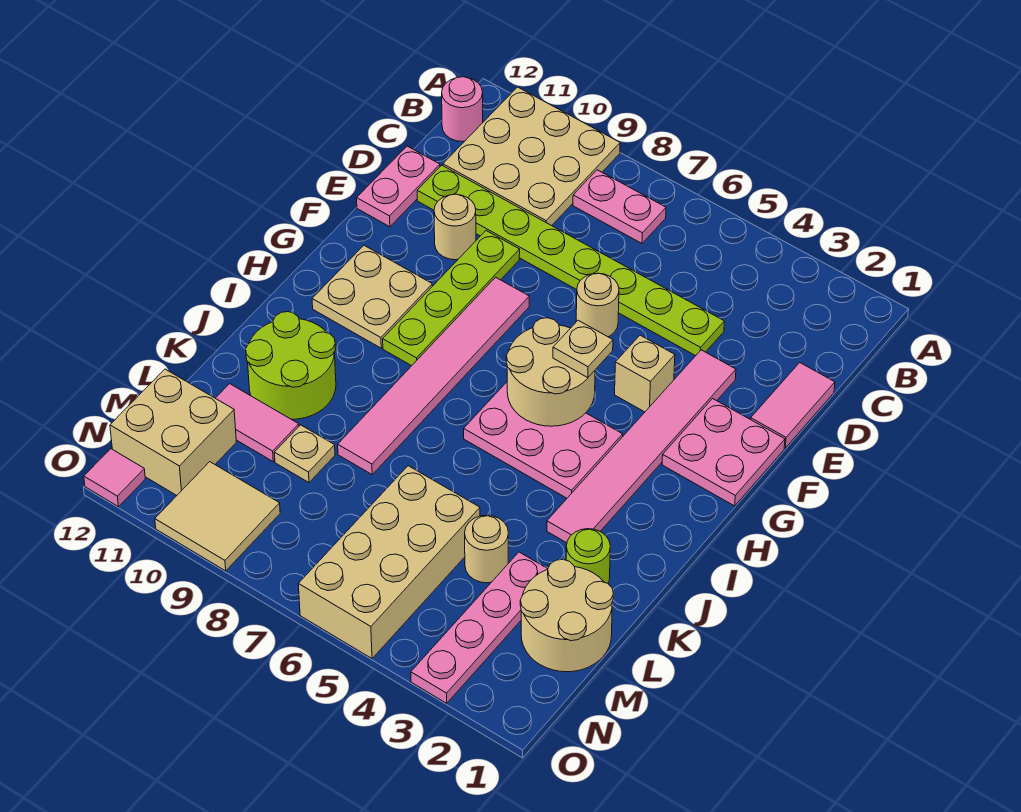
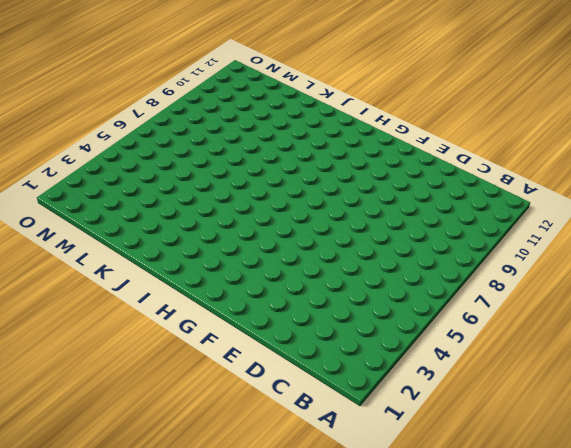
none -> tan 3x3 plate [443,87,620,226]
none -> pink 1x2 plate [573,170,666,243]
none -> pink 1x1 round brick [442,77,483,142]

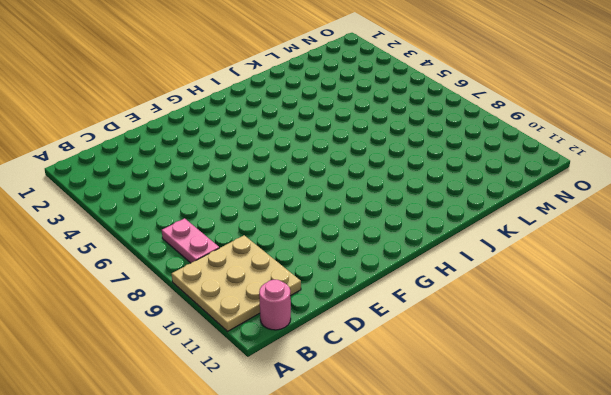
none -> pink 1x2 tile [751,363,835,448]
none -> lime 1x8 plate [417,165,724,356]
none -> pink 1x2 plate [357,146,440,227]

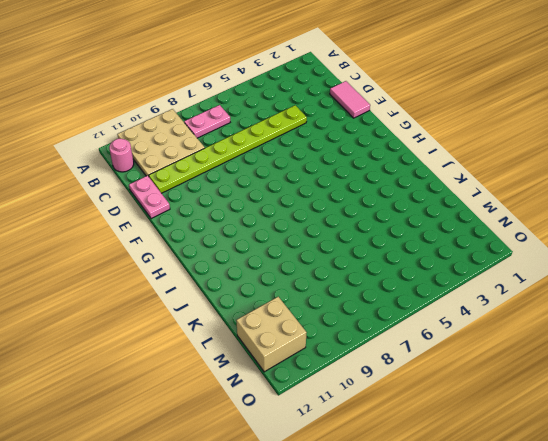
none -> pink 1x6 tile [547,350,736,543]
none -> tan 1x1 round brick [576,273,619,337]
none -> lime 1x4 plate [383,231,520,366]

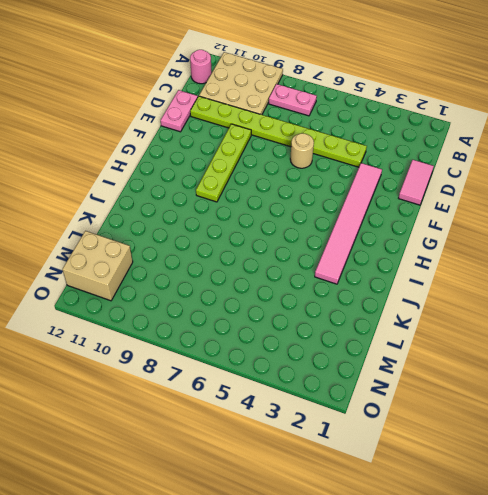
none -> tan 1x1 round brick [434,194,476,260]
none -> pink 2x2 plate [662,399,785,506]
none -> tan 1x1 brick [615,335,675,412]

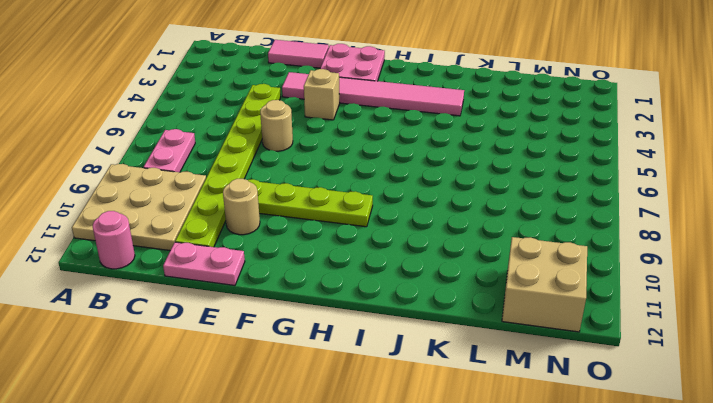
none -> pink 1x6 tile [338,277,529,474]
none -> tan 2x2 plate [312,246,432,348]
none -> pink 2x3 plate [464,382,623,498]

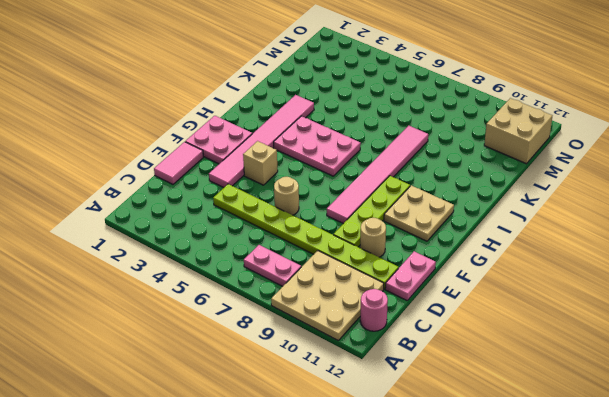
none -> lime 2x2 round brick [246,312,336,419]
none -> lime 1x1 round brick [566,529,610,584]
none -> tan 2x2 round brick [520,559,613,672]

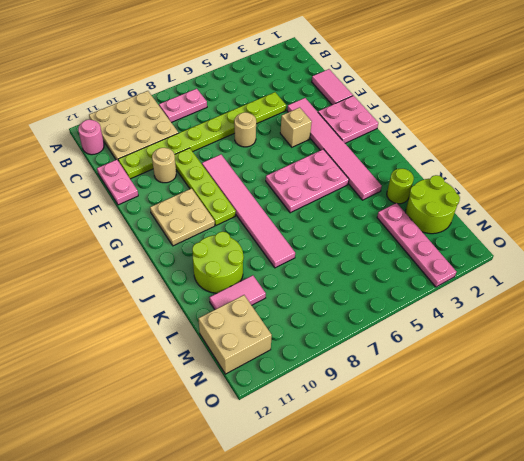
lime 2x2 round brick [406,175,460,234] -> tan 2x2 round brick [520,559,613,672]
none -> tan 1x1 round brick [465,515,508,583]
none -> tan 2x4 brick [298,466,480,658]
none -> tan 1x1 plate [274,425,335,482]

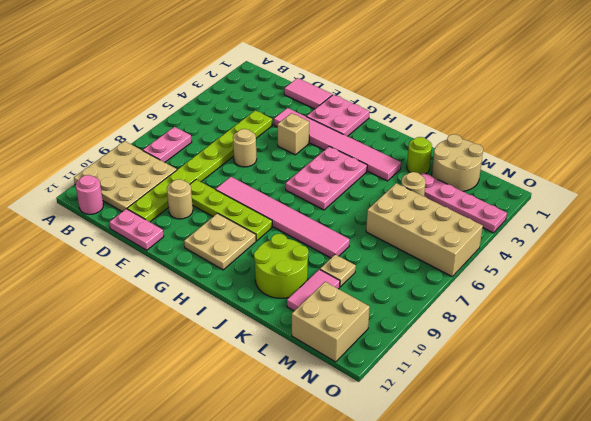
none -> tan 2x2 tile [155,462,280,571]
none -> pink 1x1 tile [84,449,145,507]
none -> tan 2x2 round brick [506,318,595,426]

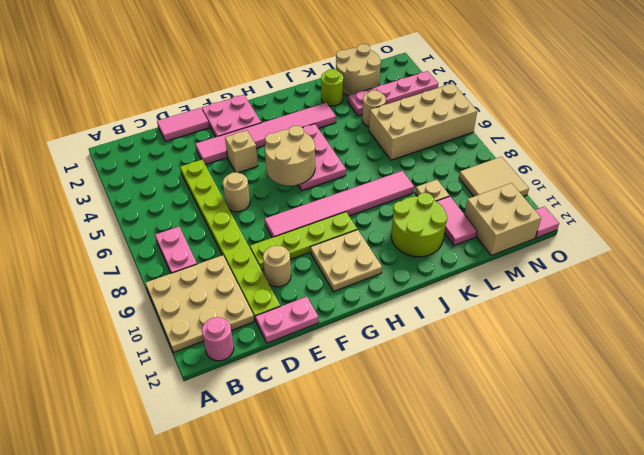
none -> tan 1x1 plate [553,320,613,378]

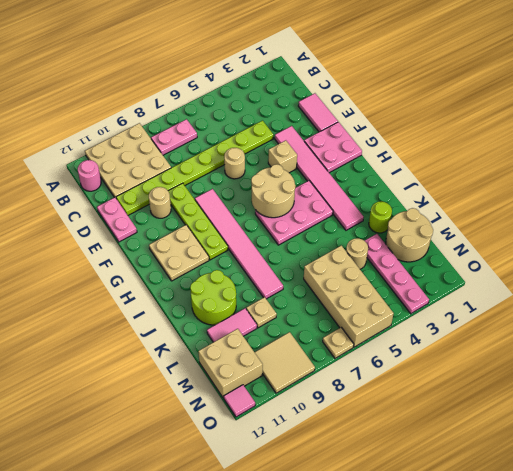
tan 1x1 plate [323,327,354,358] -> tan 1x1 plate moved to [553,320,613,378]

